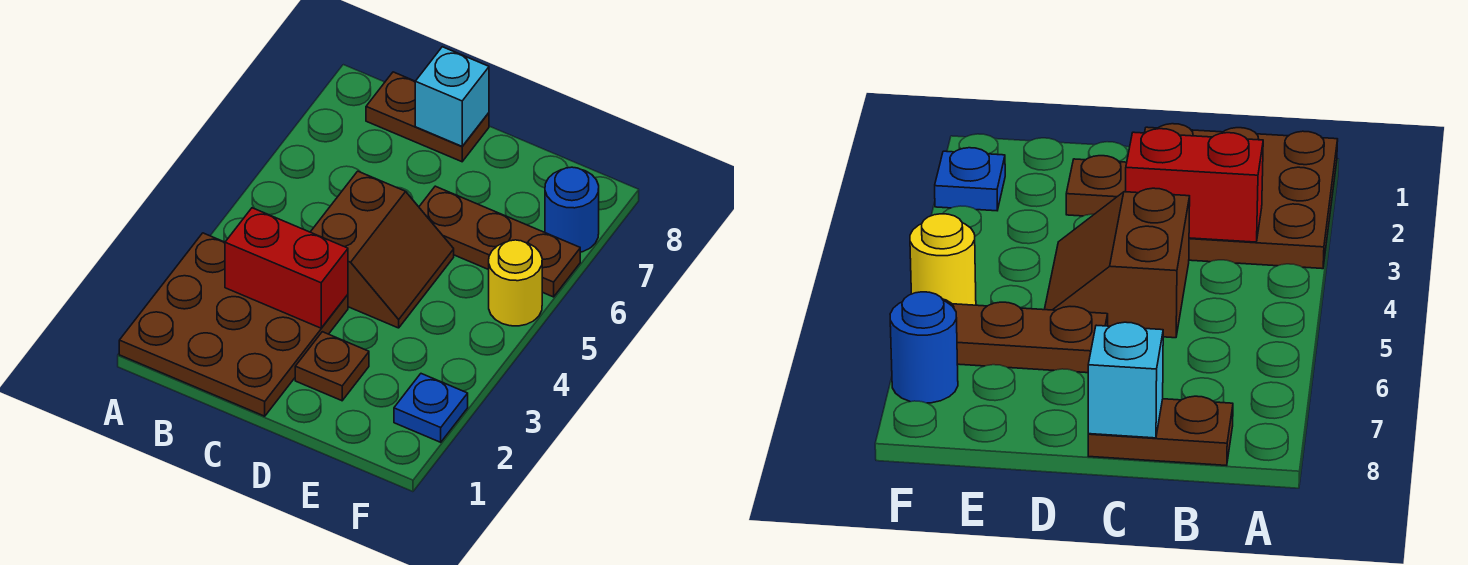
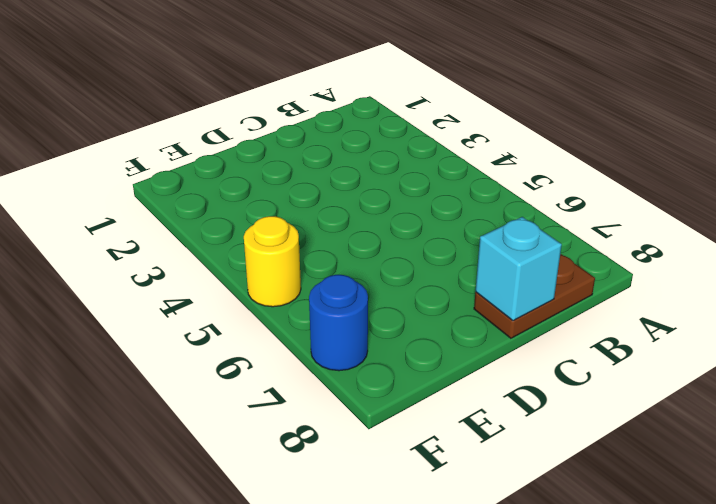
none -> brown 3x3 plate [119,233,348,416]
none -> brown 2x2 slope [311,171,454,328]

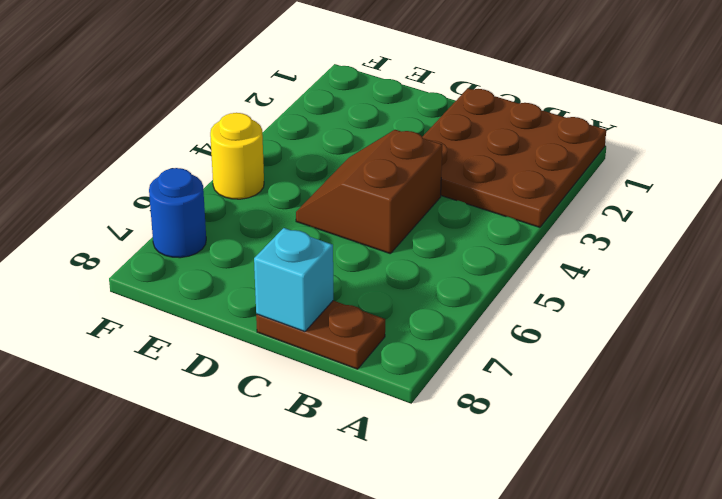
none -> brown 1x1 plate [295,332,369,401]
none -> brown 1x3 plate [419,186,580,297]

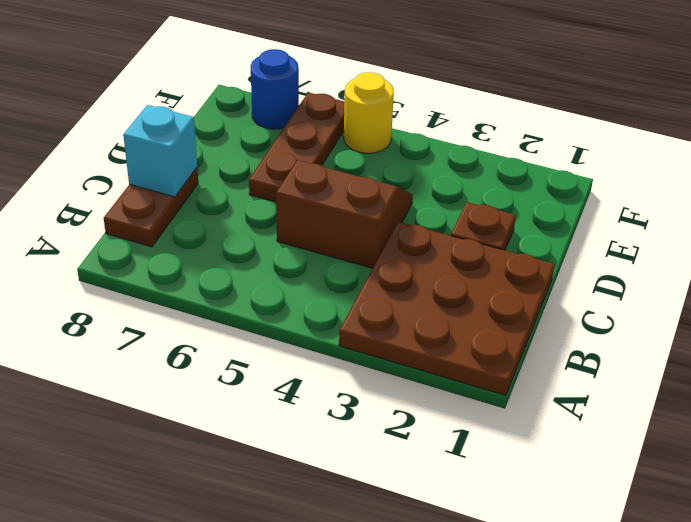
none -> blue 1x1 plate [394,374,468,442]
none -> red 1x2 brick [225,208,348,328]

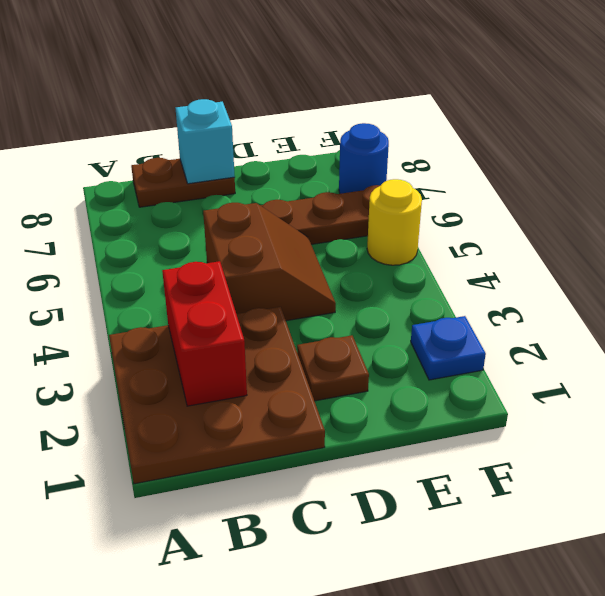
red 1x2 brick [162,261,247,406] -> red 1x2 brick turned to [225,208,348,328]

